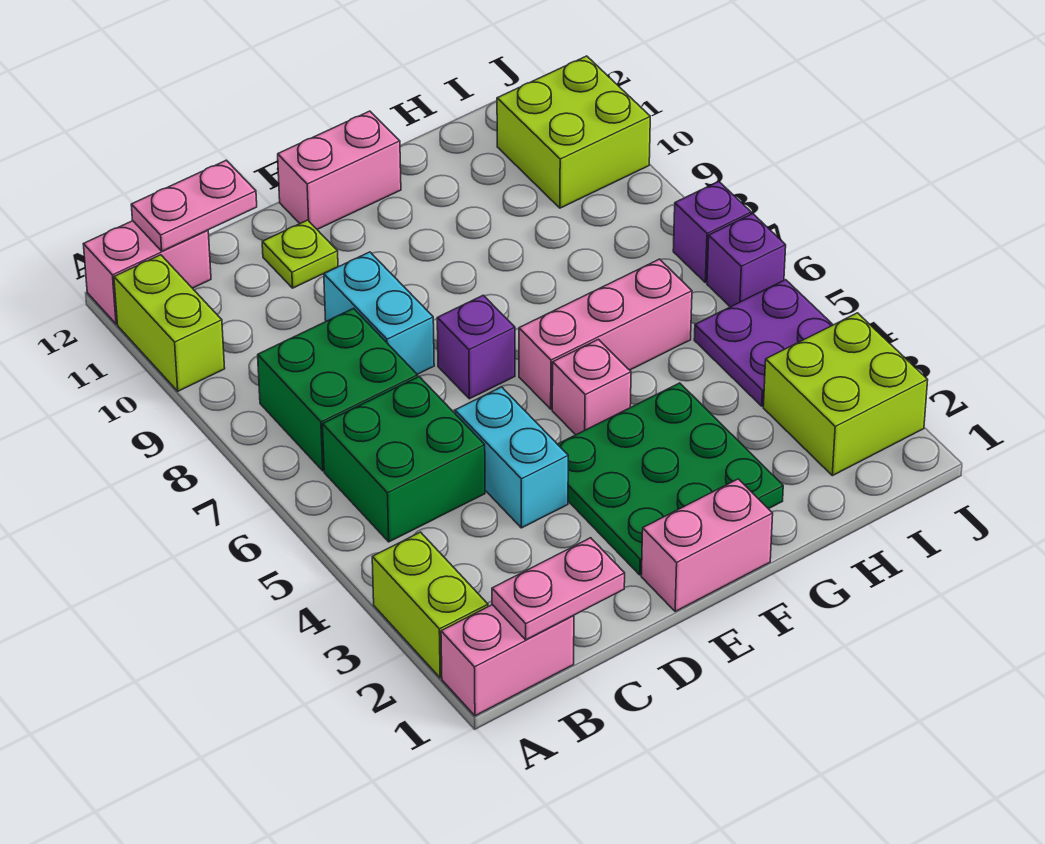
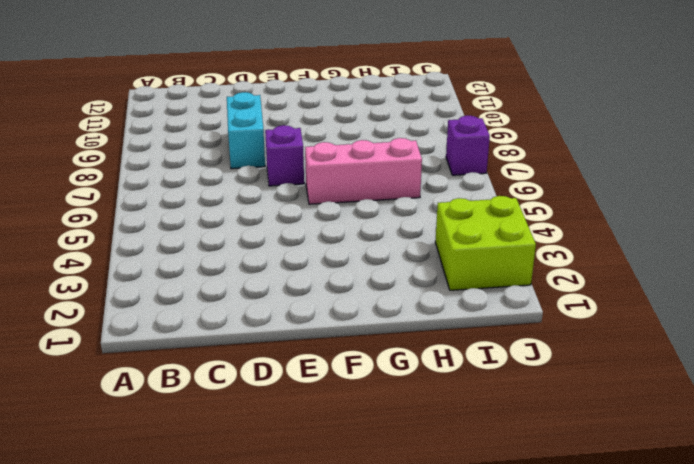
none -> pink 1x2 brick [441,605,574,716]
none -> lime 1x2 brick [372,532,488,678]
none -> lime 1x2 brick [114,255,225,391]

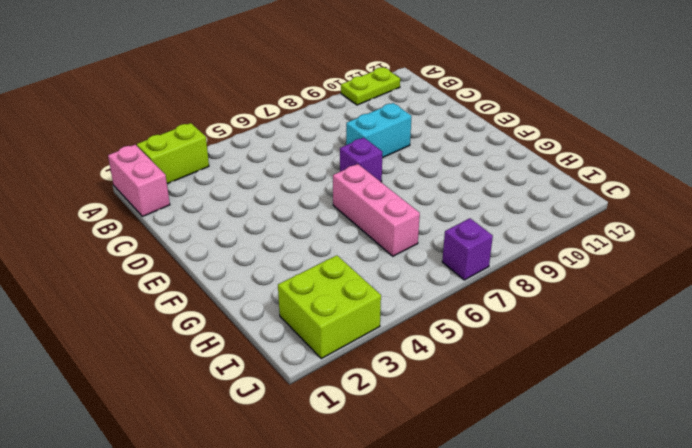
lime 1x2 plate [341,67,400,105] -> lime 1x2 brick [114,255,225,391]
none -> pink 1x2 brick [83,221,211,324]
none -> green 2x2 brick [323,377,485,542]
none -> green 2x2 brick [258,308,418,471]

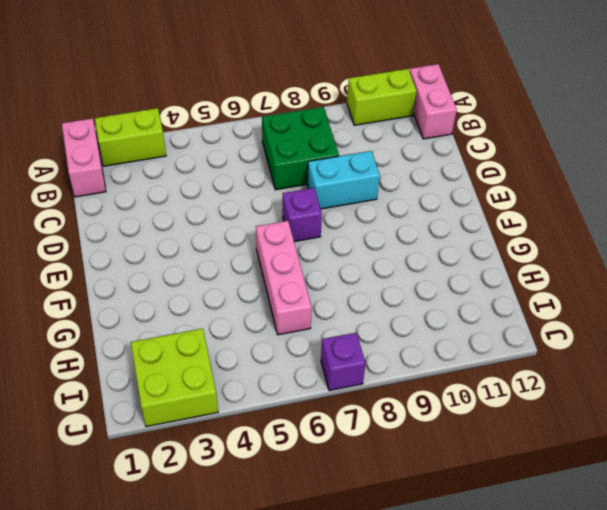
none -> green 2x2 brick [323,377,485,542]
none -> cyan 1x2 brick [455,387,568,528]
none -> lime 1x1 plate [262,220,338,288]

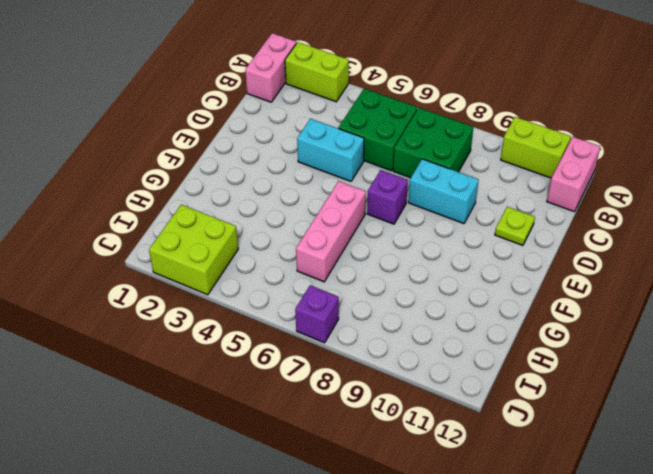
none -> pink 1x2 brick [641,479,773,612]
none -> green 3x3 plate [558,383,783,575]
none -> pink 1x2 brick [278,111,401,229]

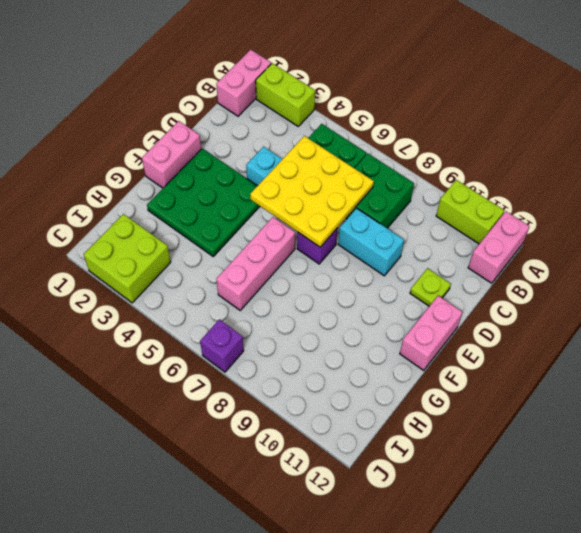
yellow 3x3 plate [250,136,374,247] -> none
none -> pink 1x1 brick [552,339,631,435]
none -> purple 2x2 plate [694,280,833,406]
none -> lime 2x2 brick [497,56,650,208]

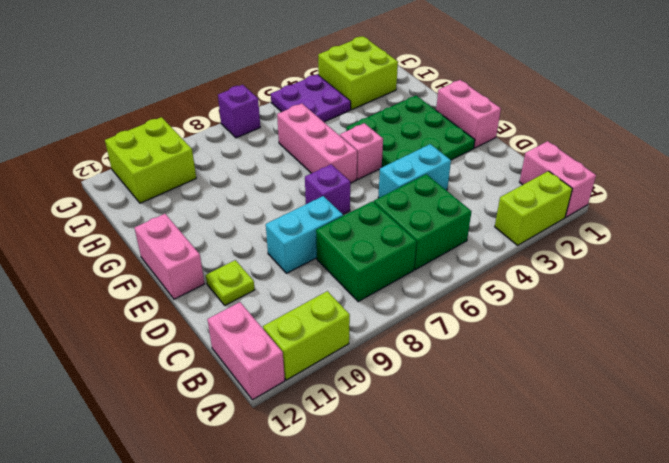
none -> purple 1x1 brick [707,214,786,307]
none -> pink 1x2 plate [492,538,625,640]
none -> pink 1x2 plate [131,160,257,251]

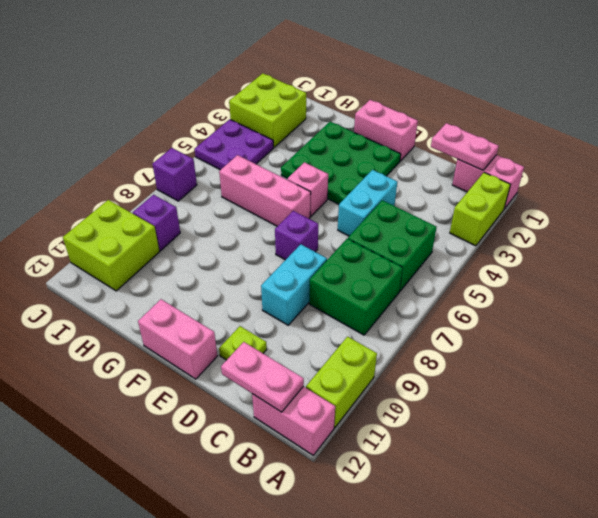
purple 1x1 brick [133,195,180,251] -> purple 1x1 brick moved to [707,214,786,307]

